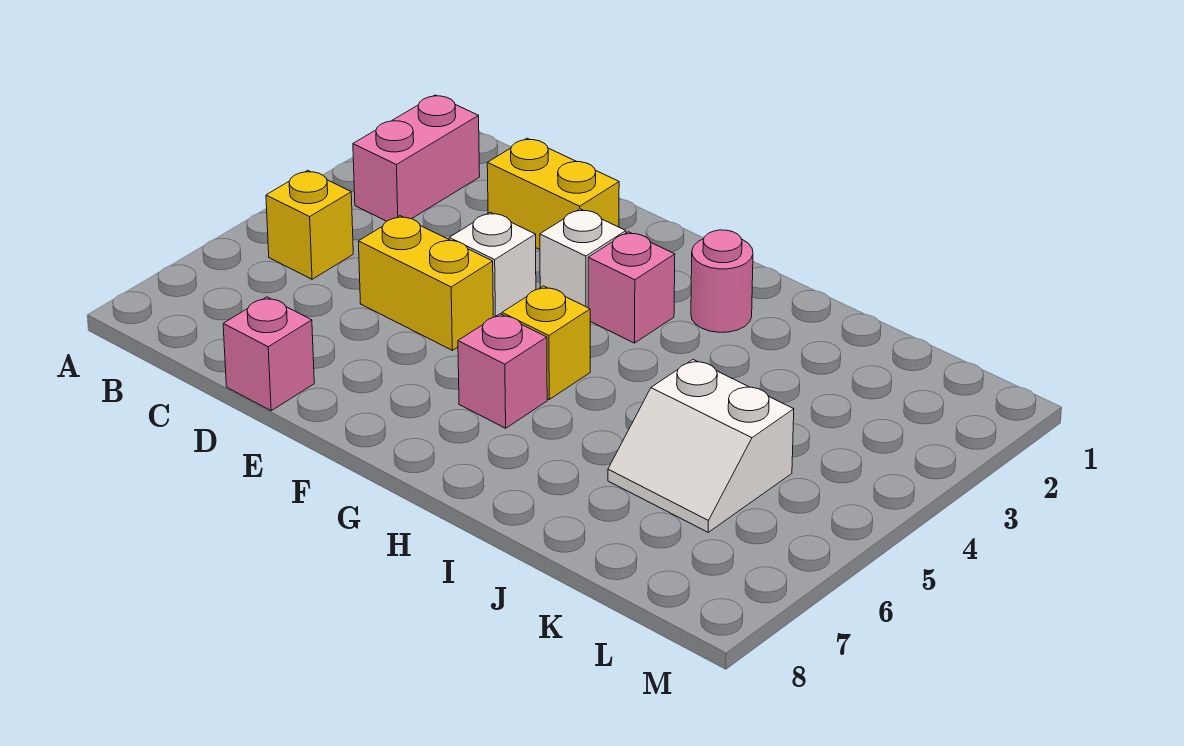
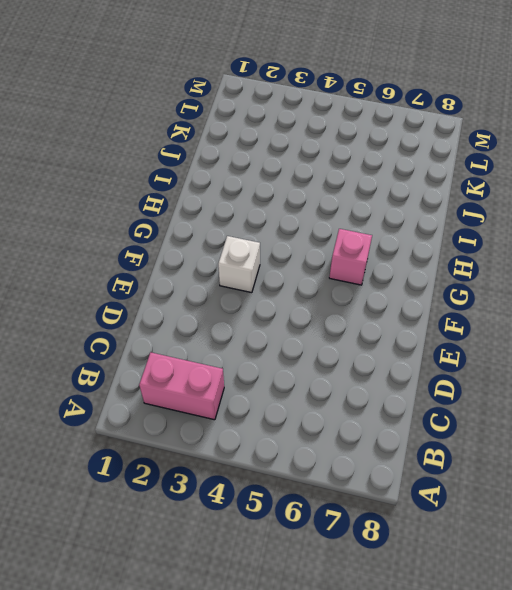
none -> yellow 1x1 brick [266,170,353,279]
none -> yellow 1x2 brick [487,138,619,250]
none -> yellow 1x2 brick [358,216,493,350]

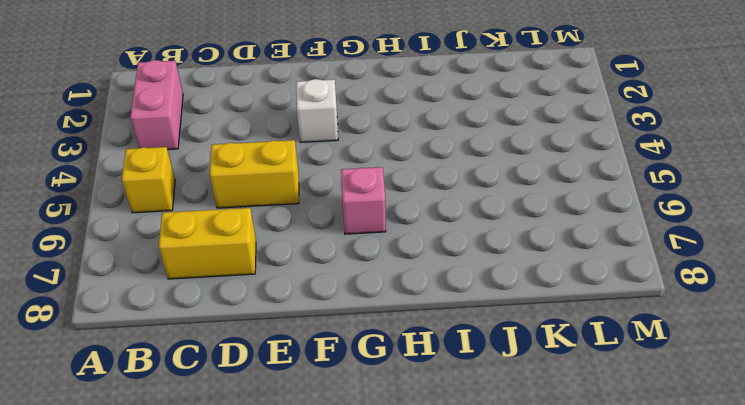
yellow 1x2 brick [159,208,256,279] -> yellow 1x2 brick moved to [487,138,619,250]
none -> pink 1x1 brick [223,297,314,411]
none -> white 1x1 brick [449,212,536,317]
none -> pink 1x1 brick [588,232,675,343]

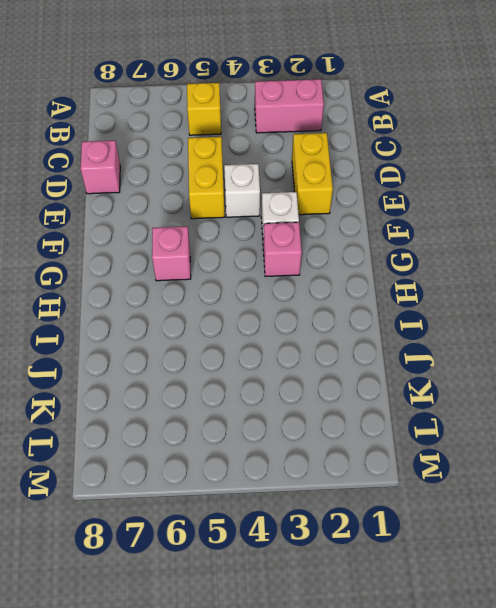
none -> yellow 1x1 brick [502,286,590,399]
none -> pink 1x1 round brick [691,230,753,332]
none -> white 2x2 slope [608,360,794,532]

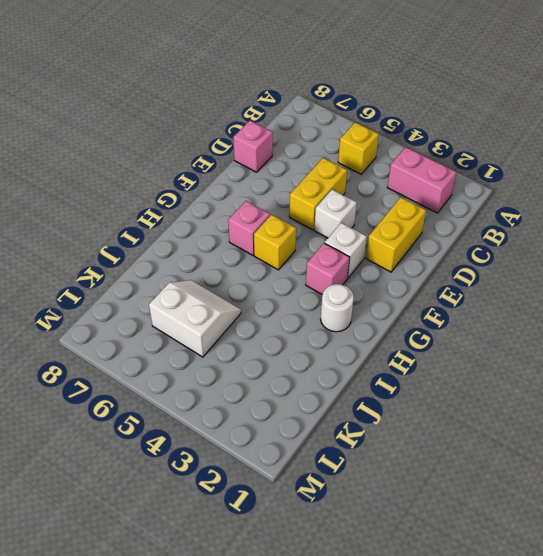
white 1x1 round brick [321,284,354,332] -> pink 1x1 round brick [691,230,753,332]
white 2x2 slope [149,280,241,357] -> white 2x2 slope turned to [608,360,794,532]

